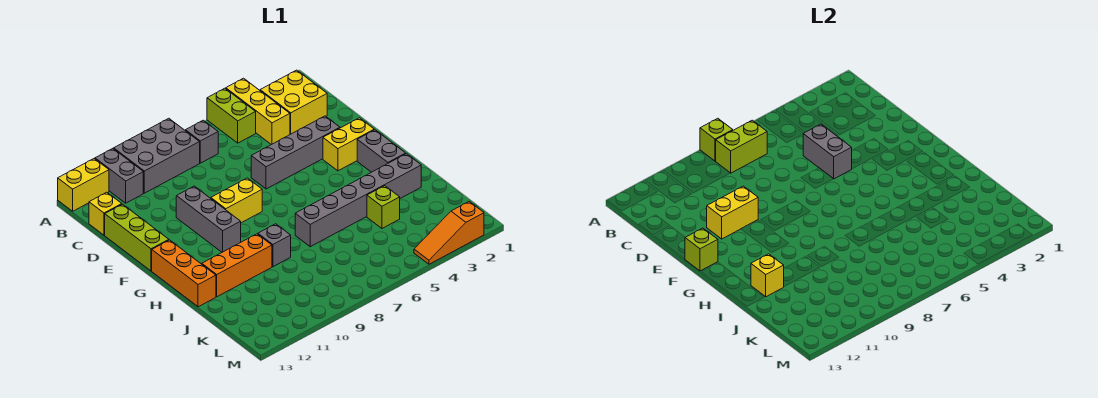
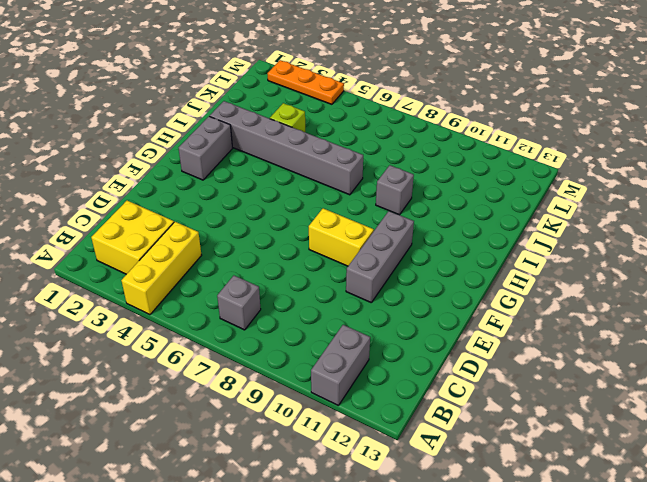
orange 1x3 plate [267,60,344,104] -> orange 1x3 slope [414,202,484,264]
none -> lime 1x2 brick [207,88,256,143]
none -> grey 2x3 brick [114,118,200,193]
none -> yellow 1x2 brick [58,159,109,211]

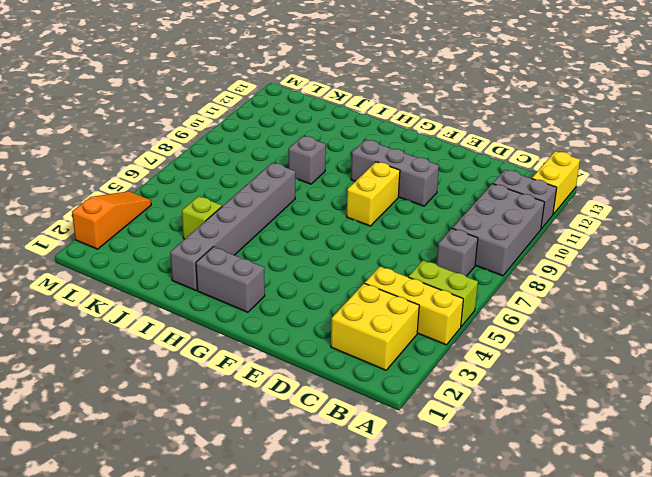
none -> yellow 1x1 brick [89,192,122,235]
none -> lime 1x3 brick [105,204,169,271]
none -> grey 1x4 brick [251,116,340,189]

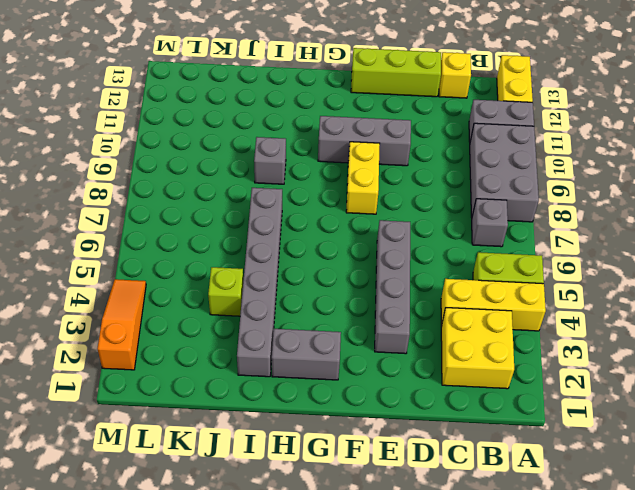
none -> yellow 1x2 brick [323,118,374,171]
none -> orange 1x3 brick [152,240,216,307]
none -> orange 1x3 brick [202,234,272,297]

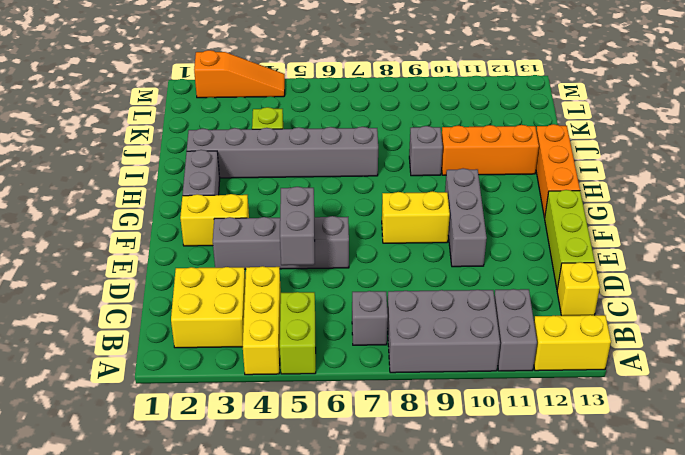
none -> lime 1x1 brick [700,118,733,161]
none -> lime 1x2 brick [716,120,767,173]
none -> yellow 1x2 brick [707,186,758,239]

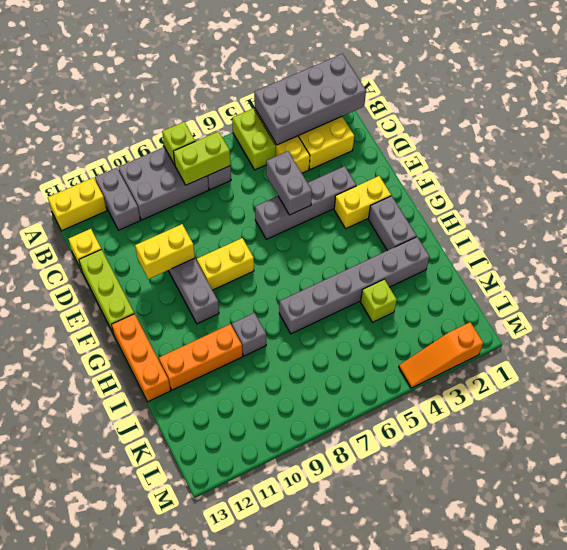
grey 2x4 brick [254,54,366,145] -> none
none -> lime 1x1 brick [685,228,718,271]
none -> yellow 1x1 brick [751,254,784,297]

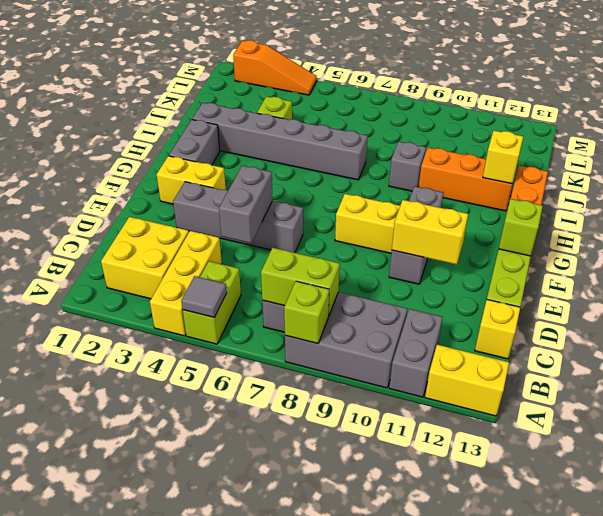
grey 1x1 tile [181,276,227,317] -> none

